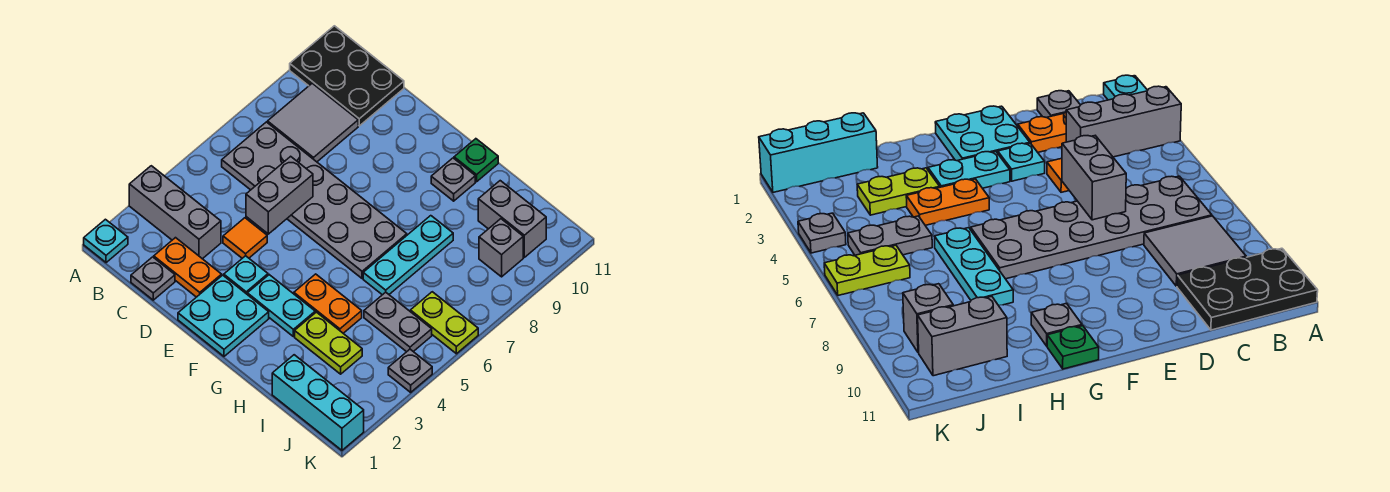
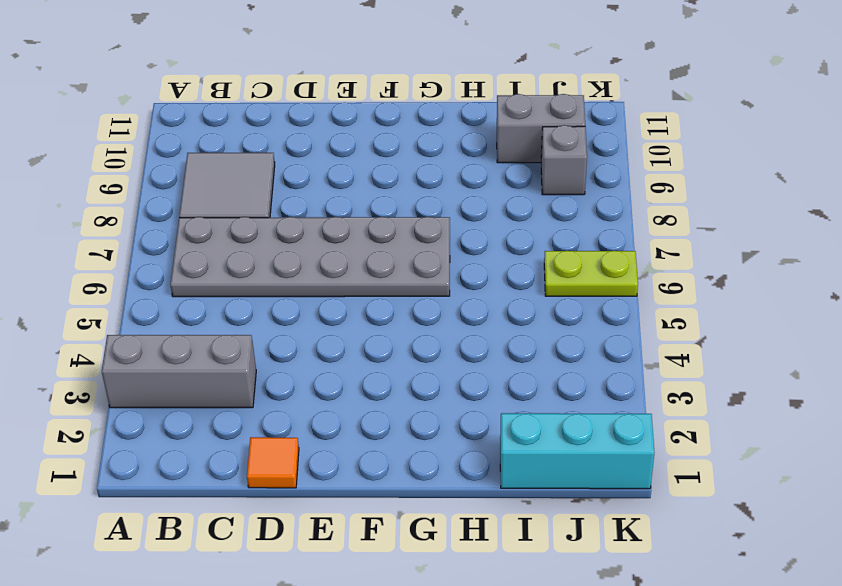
orange 1x1 tile [247,437,299,488] -> orange 1x1 tile moved to [223,218,267,258]
none -> cyan 1x1 plate [84,219,128,263]
none -> black 2x3 plate [290,26,404,126]
none -> grey 1x1 plate [131,257,175,300]

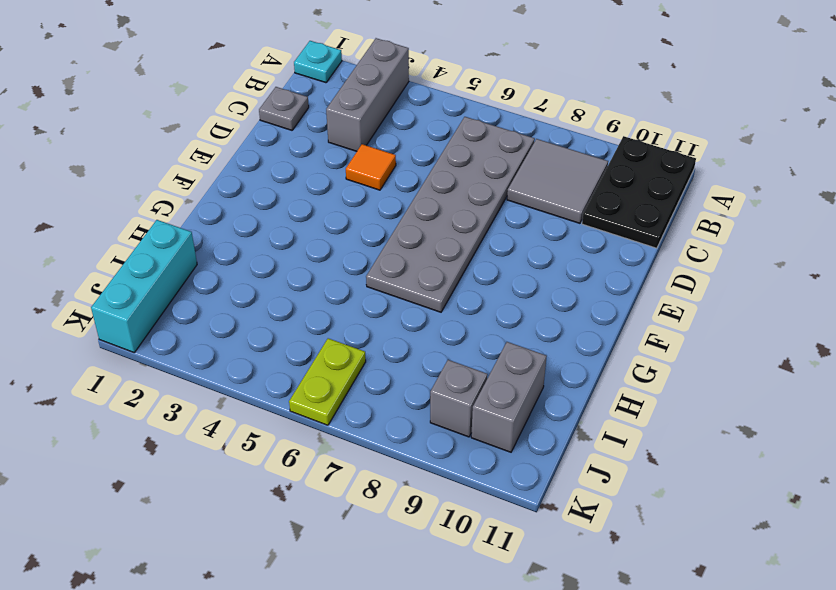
none -> orange 1x2 plate [154,238,222,297]
none -> cyan 2x2 plate [178,275,269,356]
none -> cyan 1x1 plate [224,256,268,294]

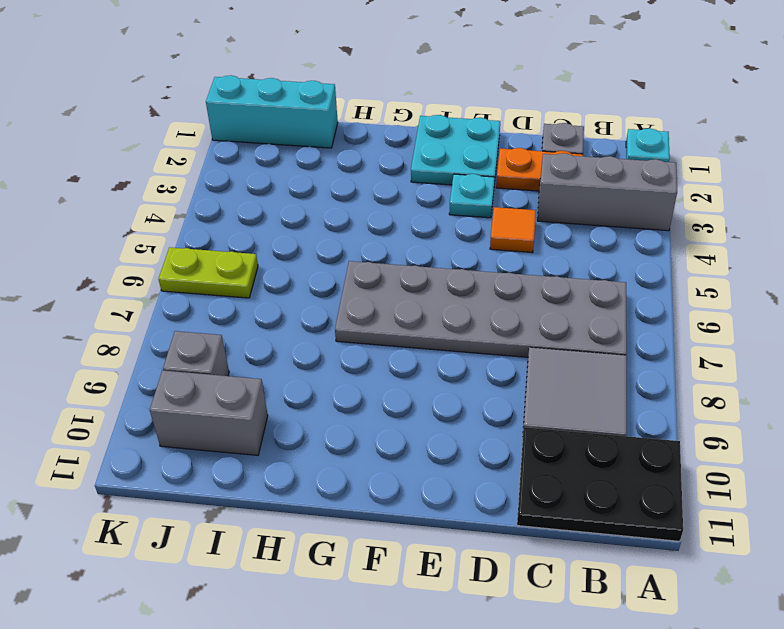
none -> cyan 1x2 plate [247,275,315,337]
none -> orange 1x2 plate [294,274,362,333]
none -> grey 1x1 plate [431,158,475,201]

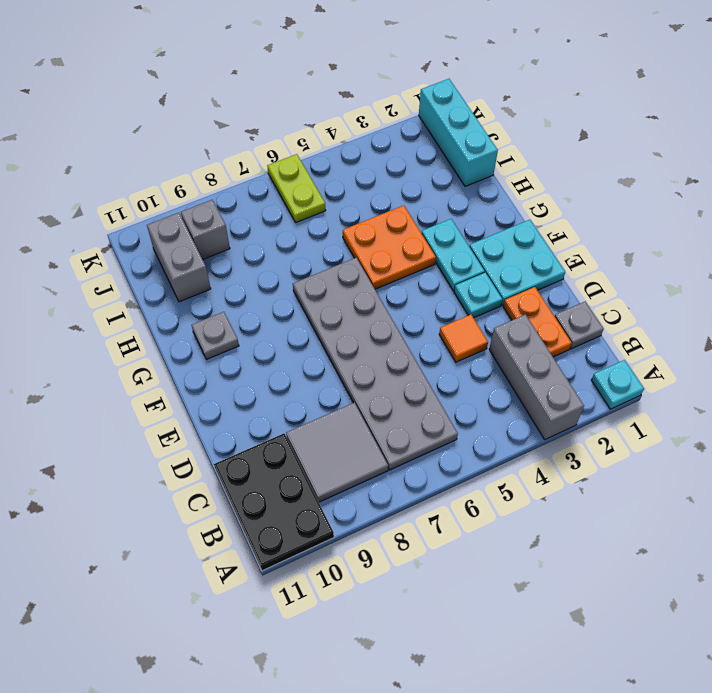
orange 2x2 plate [343,205,436,289] -> orange 1x2 plate [294,274,362,333]
none -> green 1x1 plate [454,139,498,182]
none -> lime 1x2 plate [295,312,362,374]
none -> cyan 1x3 plate [363,216,453,295]

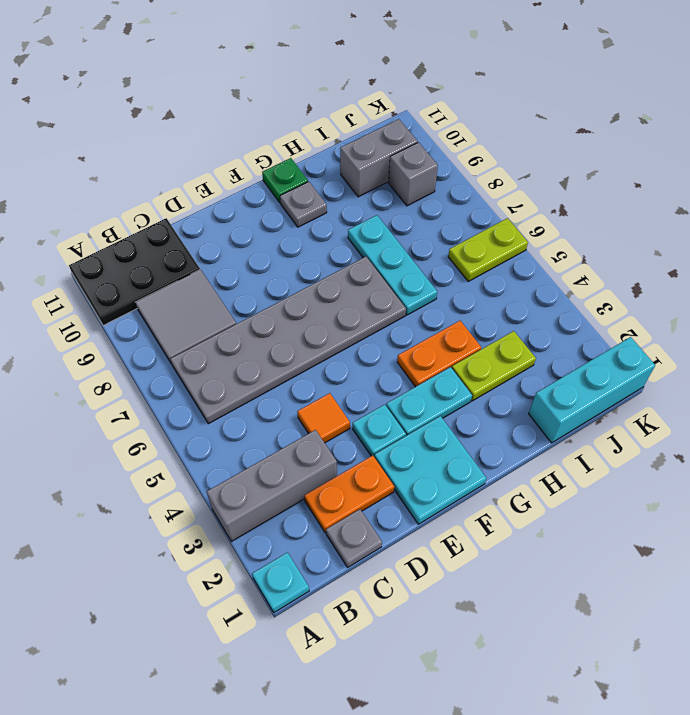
none -> grey 1x2 plate [364,292,432,352]
none -> grey 1x1 plate [388,349,432,392]
none -> grey 1x2 brick [246,156,313,234]

